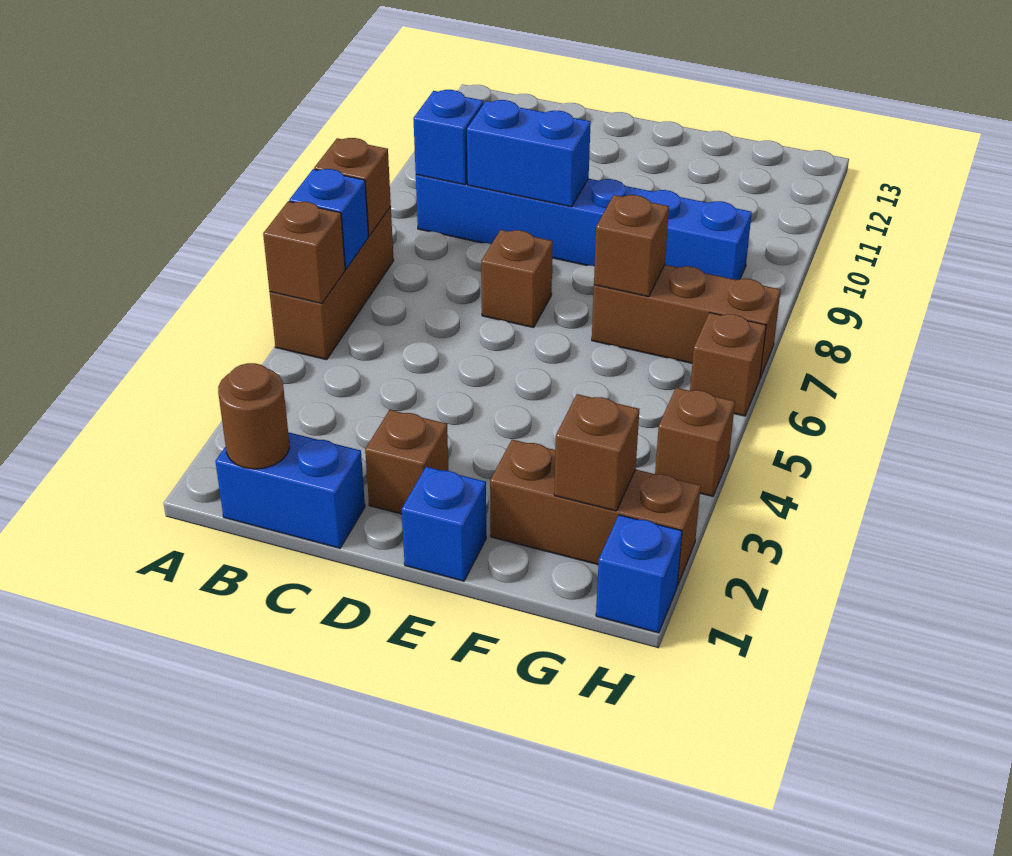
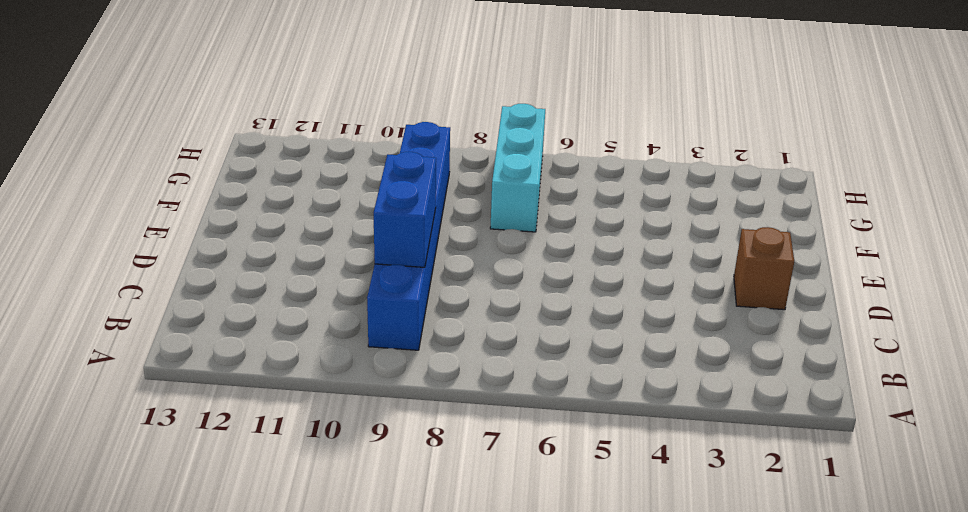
cyan 1x3 brick [490,104,545,232] -> brown 1x3 brick [592,265,781,378]
none -> brown 1x3 brick [270,206,394,360]
none -> blue 1x2 brick [215,432,365,548]
none -> brown 1x1 brick [481,230,553,328]

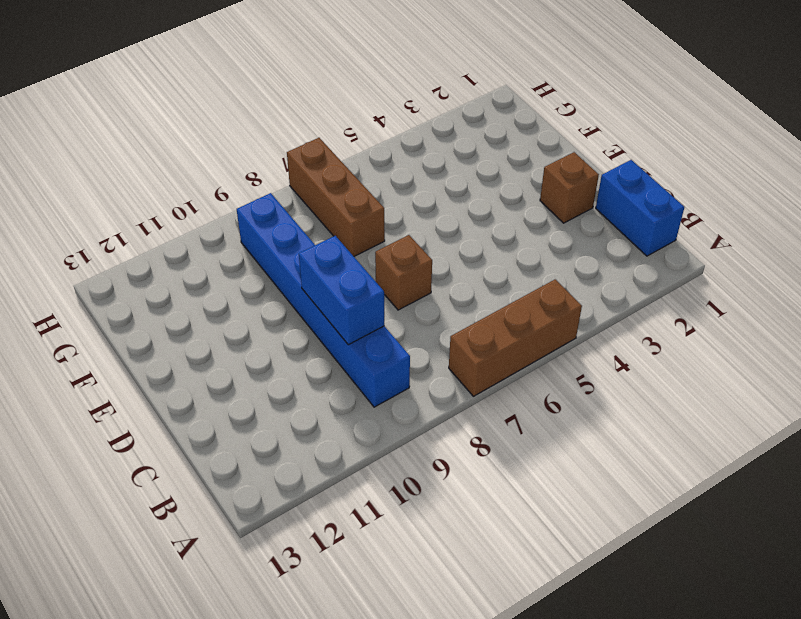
none -> blue 1x1 brick [402,467,486,581]
none -> brown 1x3 brick [490,440,701,585]
none -> blue 1x1 brick [596,515,682,633]

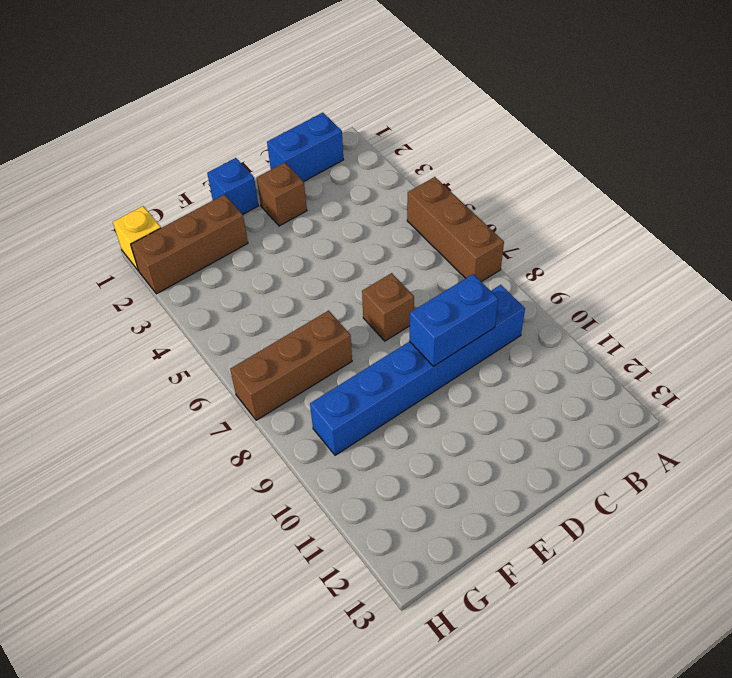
yellow 1x1 brick [113,206,161,271] -> blue 1x1 brick [596,515,682,633]
none -> brown 1x1 brick [655,388,735,496]
none -> brown 1x1 brick [690,313,766,416]
none -> brown 1x1 brick [263,201,345,304]

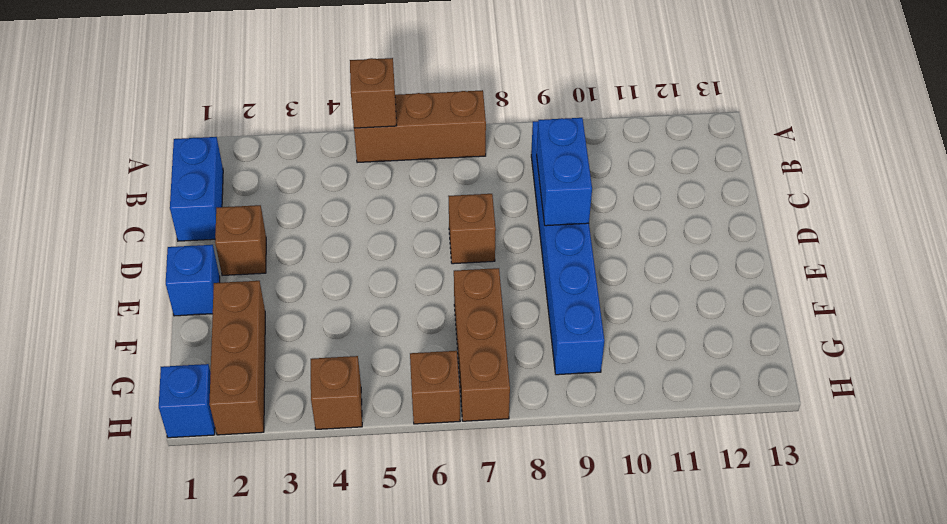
none -> blue 1x1 brick [289,169,369,269]
none -> brown 1x1 brick [314,138,391,236]
none -> brown 1x1 round brick [218,363,290,469]

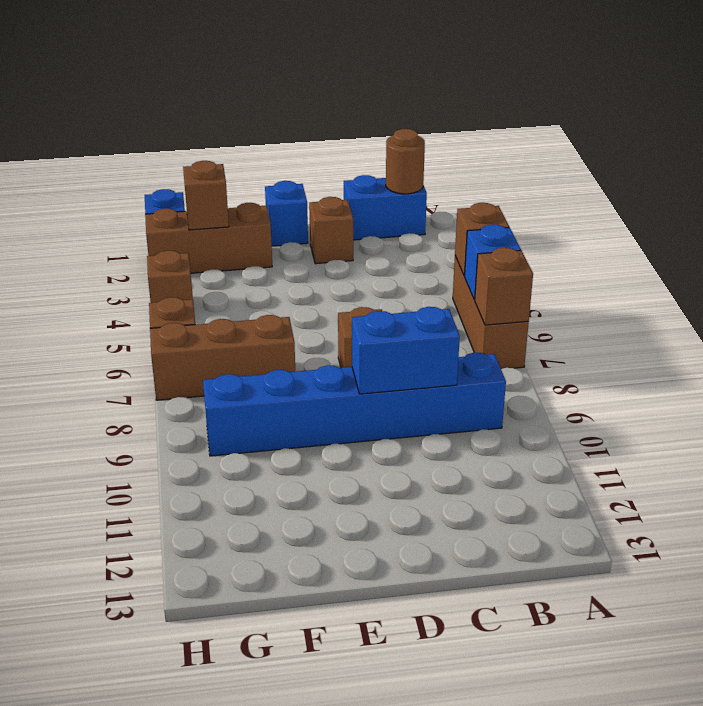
none -> blue 1x1 brick [413,90,483,185]
none -> brown 1x1 brick [594,195,669,297]

